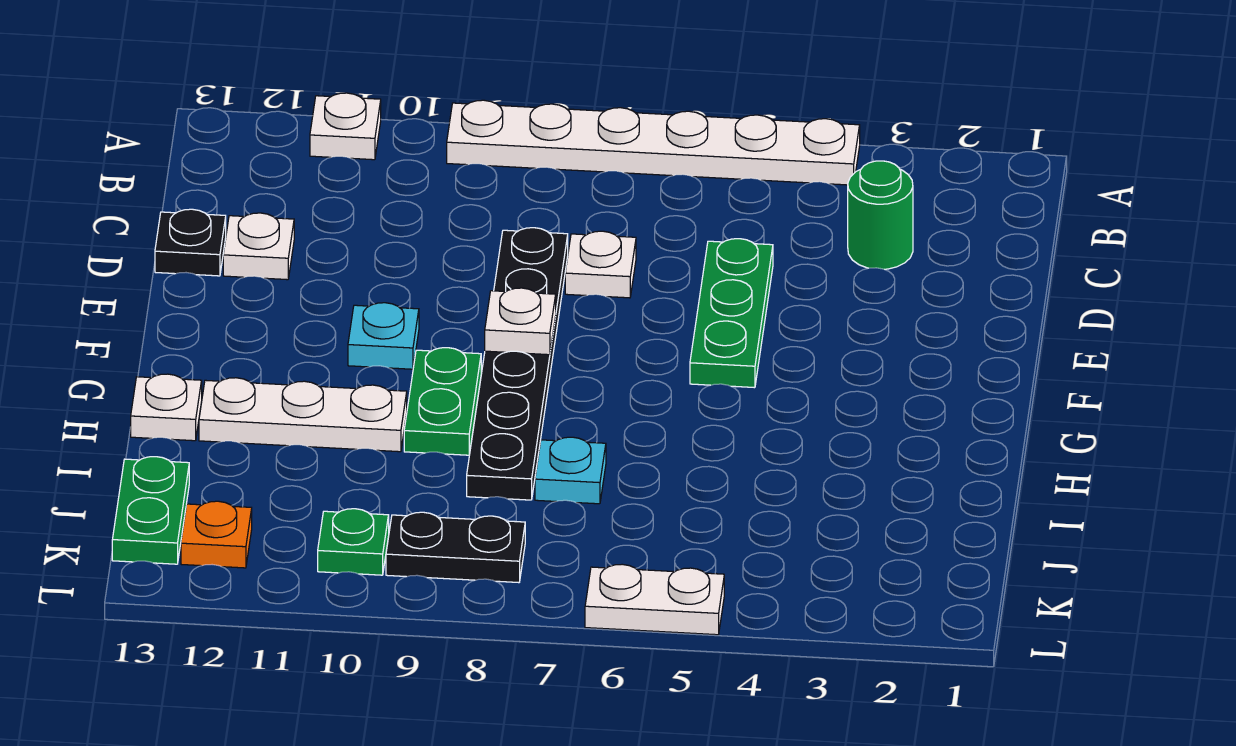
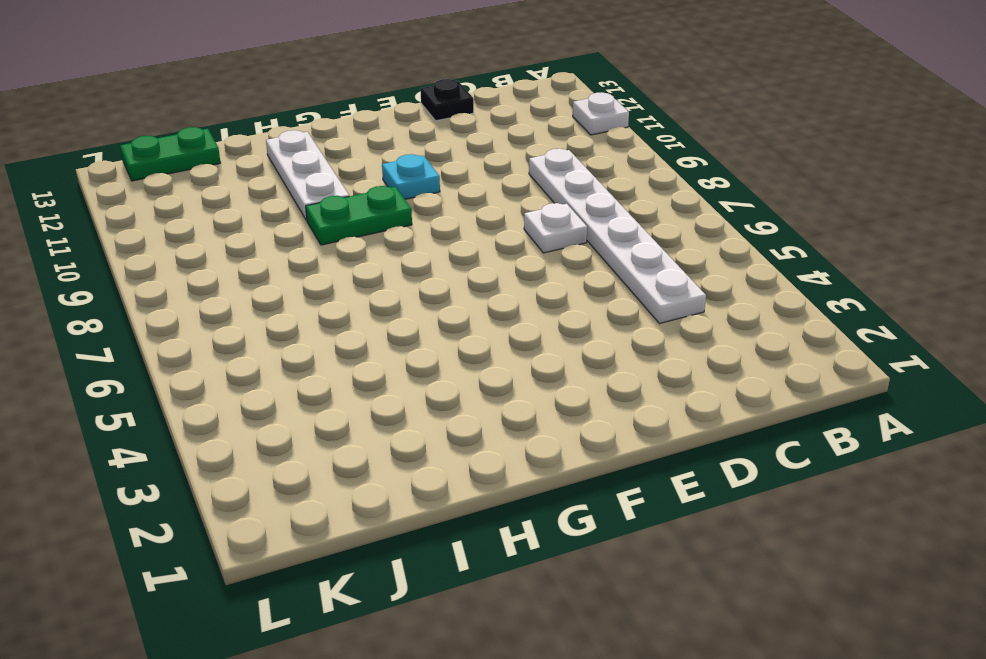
white 1x6 plate [529,149,706,324] -> white 1x6 plate moved to [447,100,860,185]
none -> green 1x1 round brick [848,161,913,269]
none -> green 1x3 plate [690,239,773,388]
none -> black 1x6 plate [467,228,568,500]

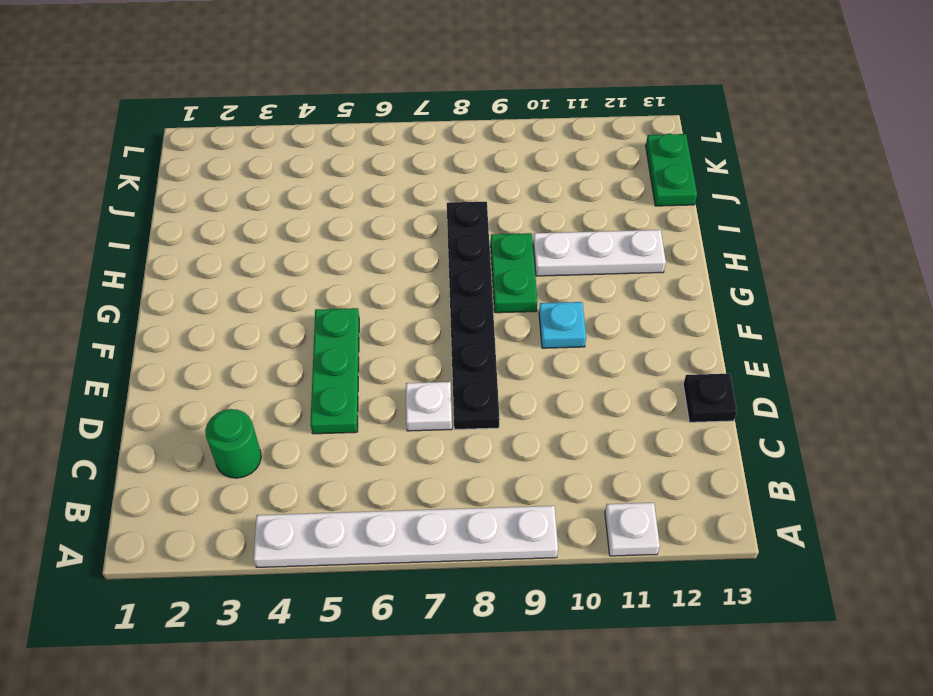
none -> white 1x1 plate [223,213,294,280]
none -> white 1x1 plate [131,374,202,441]
none -> cyan 1x1 plate [535,437,606,504]

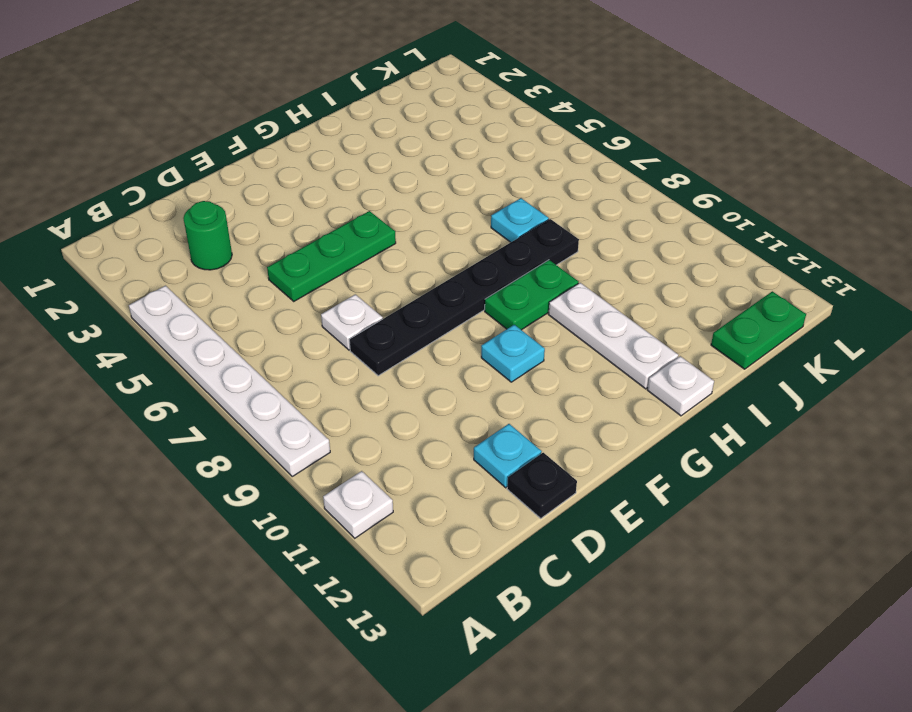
cyan 1x1 plate [474,424,542,488] -> white 1x1 plate [223,213,294,280]
none -> black 1x2 plate [386,512,525,583]
none -> green 1x1 plate [318,509,389,575]
none -> orange 1x1 plate [181,501,252,568]

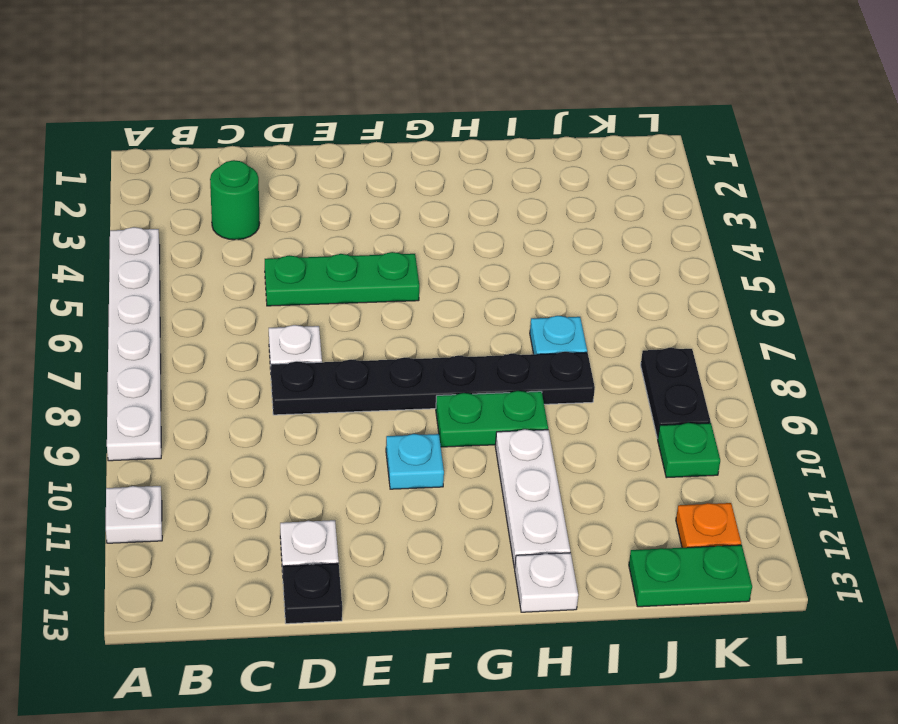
none -> white 1x2 plate [585,564,724,635]
none -> white 1x1 plate [485,288,556,355]

